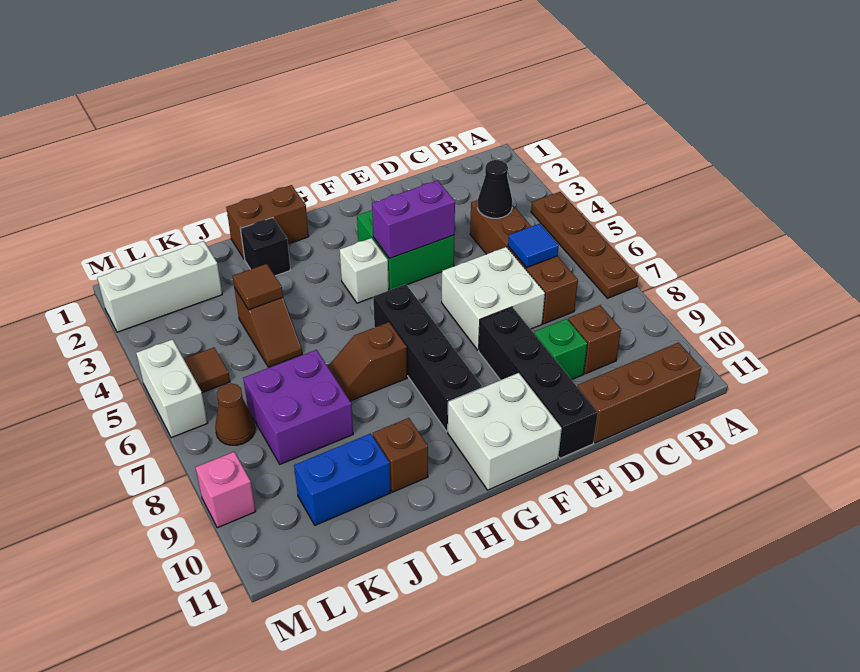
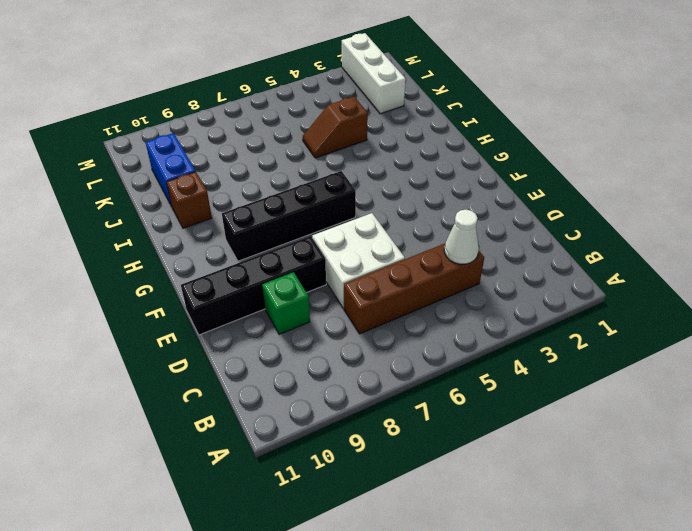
white 1x1 cone [444,210,479,264] -> black 1x1 cone [478,160,512,218]
none -> brown 1x4 plate [531,192,638,298]
none -> brown 1x3 brick [578,343,701,443]
none -> brown 1x1 brick [568,305,621,374]

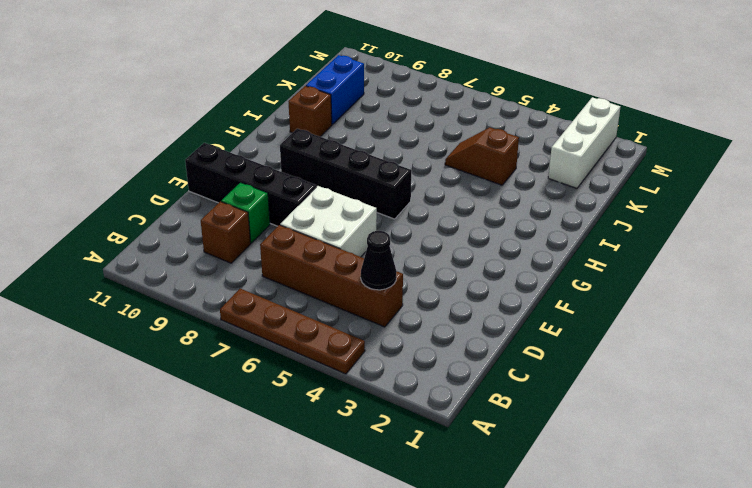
none -> brown 1x3 brick [578,343,701,443]
none -> green 2x2 brick [357,210,454,290]
none -> white 2x2 brick [448,373,562,490]

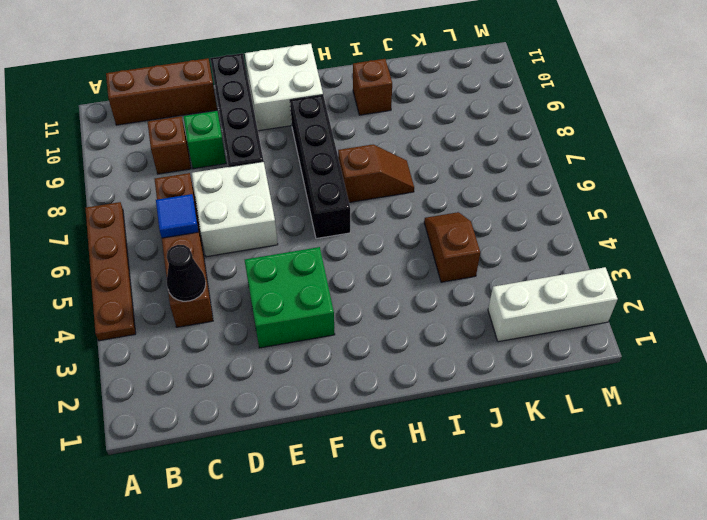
none -> white 1x1 brick [340,238,389,303]
none -> brown 1x2 brick [226,185,309,259]
none -> black 1x1 brick [241,218,290,276]

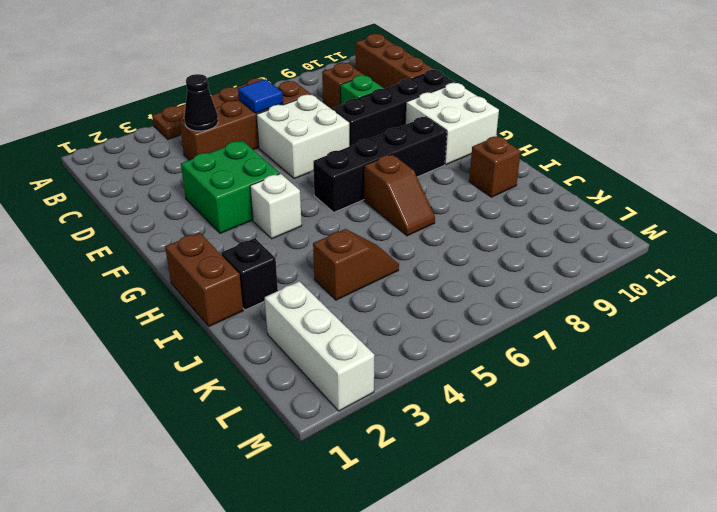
none -> purple 2x2 brick [243,350,353,464]
none -> blue 1x2 brick [294,434,391,525]
none -> brown 1x1 tile [184,348,230,393]

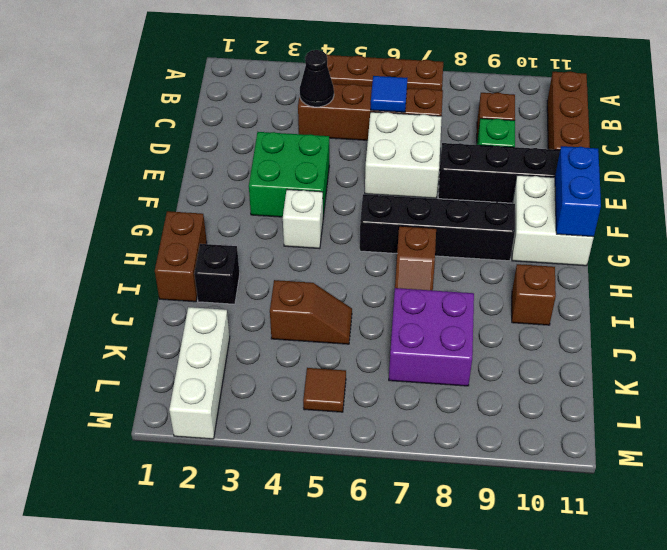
blue 1x2 brick [555,146,601,237] -> blue 1x2 brick moved to [294,434,391,525]
none -> brown 1x1 cone [215,383,255,445]
none -> white 1x2 brick [136,339,208,438]
none -> pink 1x1 brick [195,452,256,528]

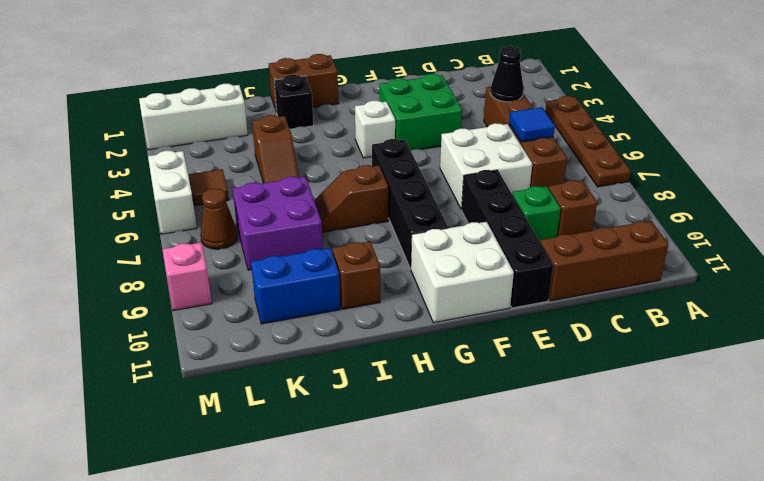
none -> purple 1x2 brick [372,181,455,259]
none -> brown 1x1 tile [233,264,283,310]

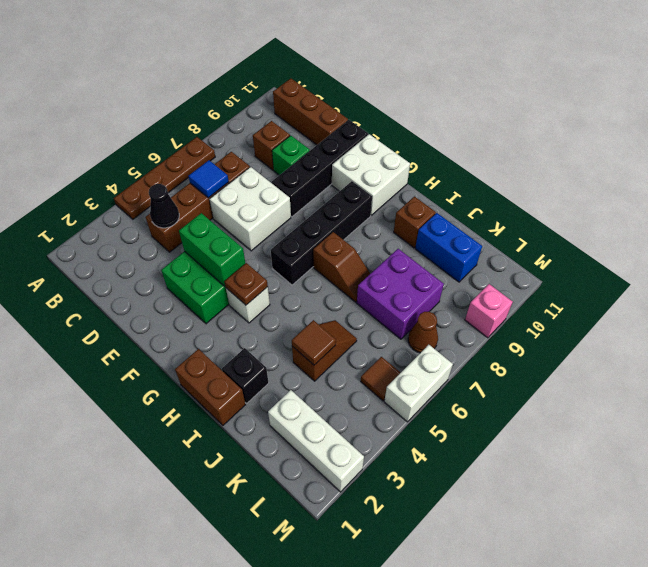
green 1x2 brick [179,213,245,286] -> purple 1x2 brick [372,181,455,259]
brown 1x1 plate [224,263,268,305] -> none

